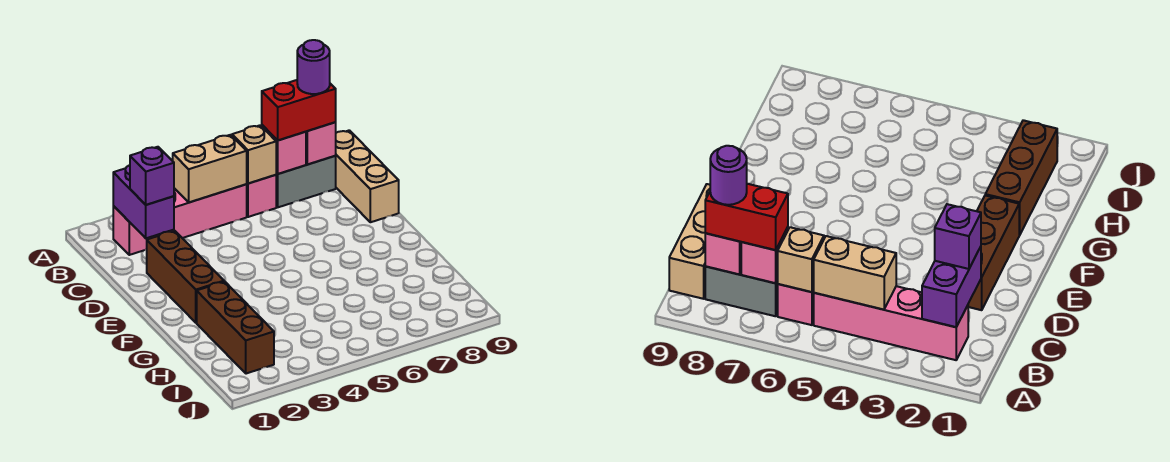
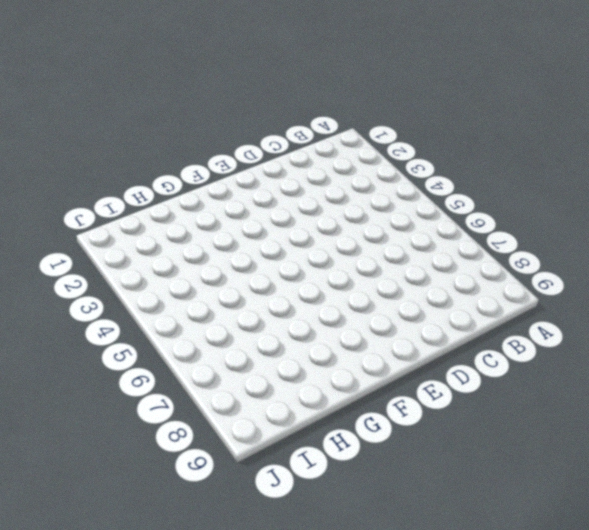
none -> pink 1x4 brick [113,184,247,255]
none -> pink 1x1 brick [247,175,276,217]
none -> grey 1x2 brick [276,156,336,207]

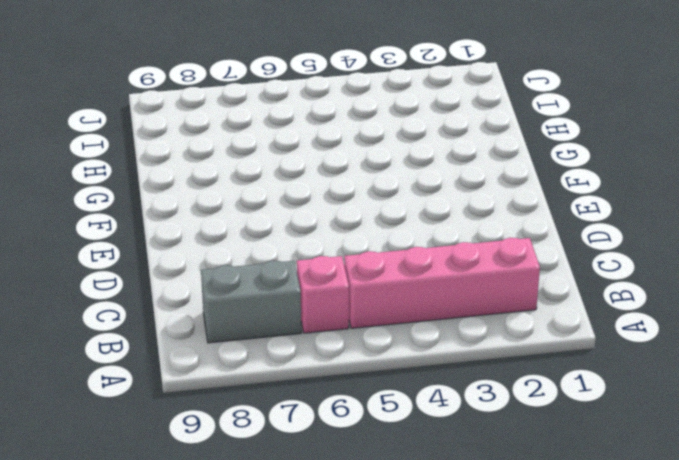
none -> tan 1x3 brick [336,130,399,222]
none -> brown 1x3 brick [147,231,224,323]
none -> brown 1x3 brick [197,282,274,374]

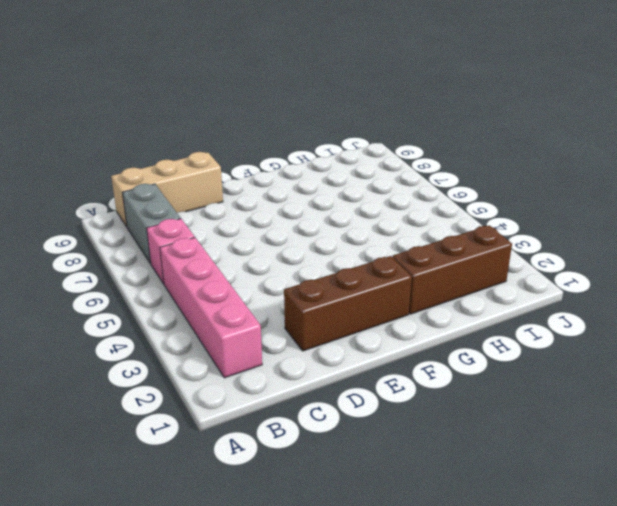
none -> purple 1x2 brick [113,165,174,238]
none -> tan 1x2 brick [173,135,247,202]
none -> tan 1x1 brick [232,125,276,184]

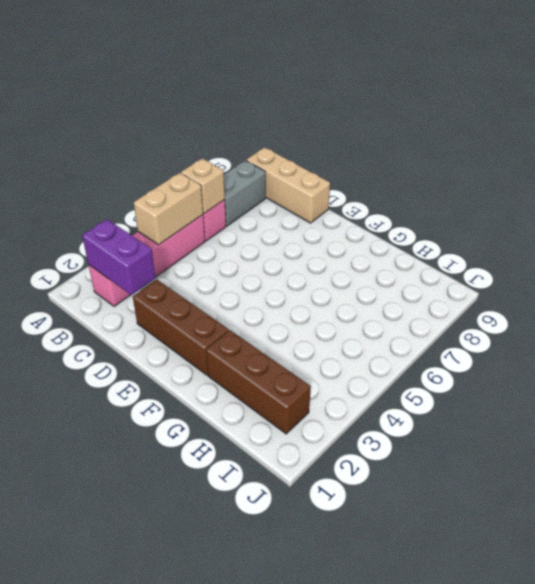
none -> pink 1x1 brick [262,125,306,174]
none -> pink 1x1 brick [306,122,336,164]
none -> red 1x2 brick [262,80,336,140]

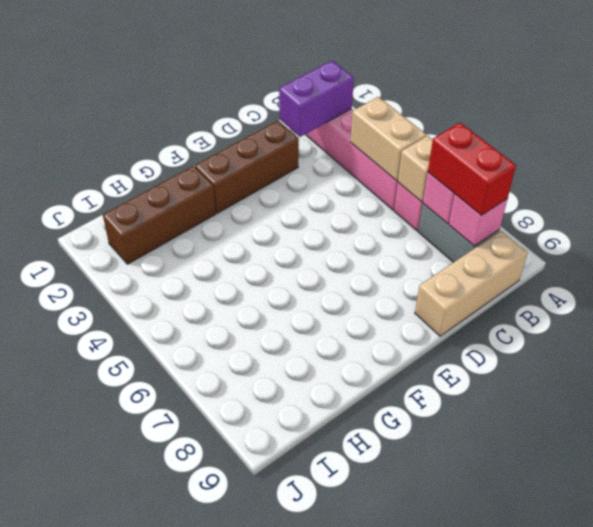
none -> purple 1x1 brick [130,147,174,205]
none -> purple 1x1 round brick [297,40,330,94]

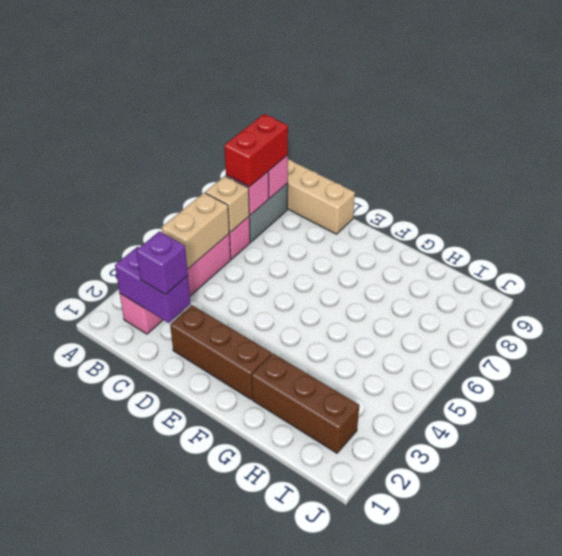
none -> purple 1x1 round brick [297,40,330,94]

